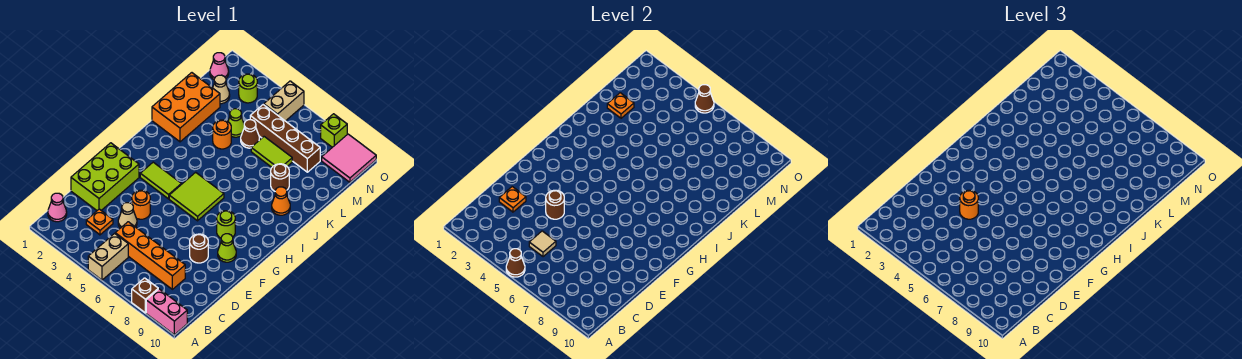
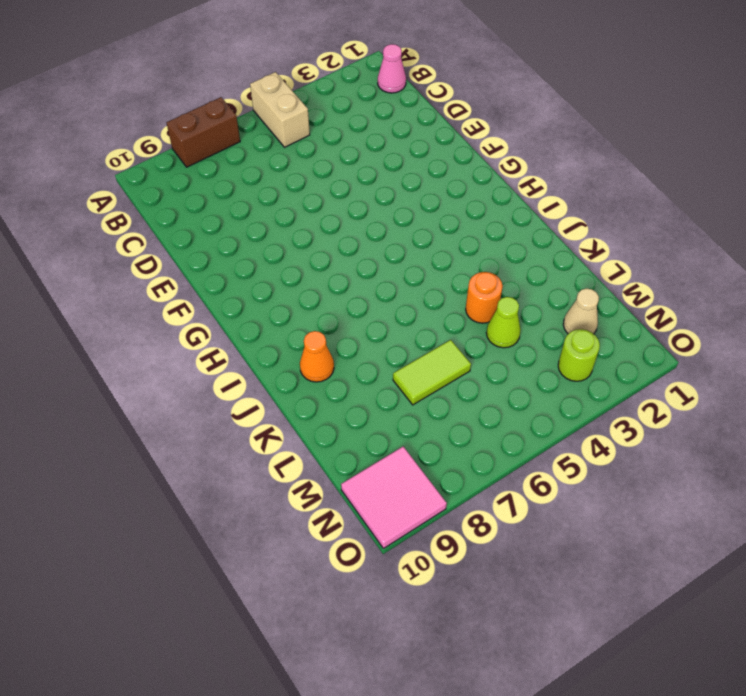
brown 1x2 brick [166,97,240,167] -> brown 1x1 brick [132,278,158,313]
none -> pink 1x2 brick [146,289,187,335]
none -> orange 1x1 plate [86,209,113,235]
none -> orange 1x4 brick [115,222,185,289]
none -> lime 2x3 brick [71,143,139,210]

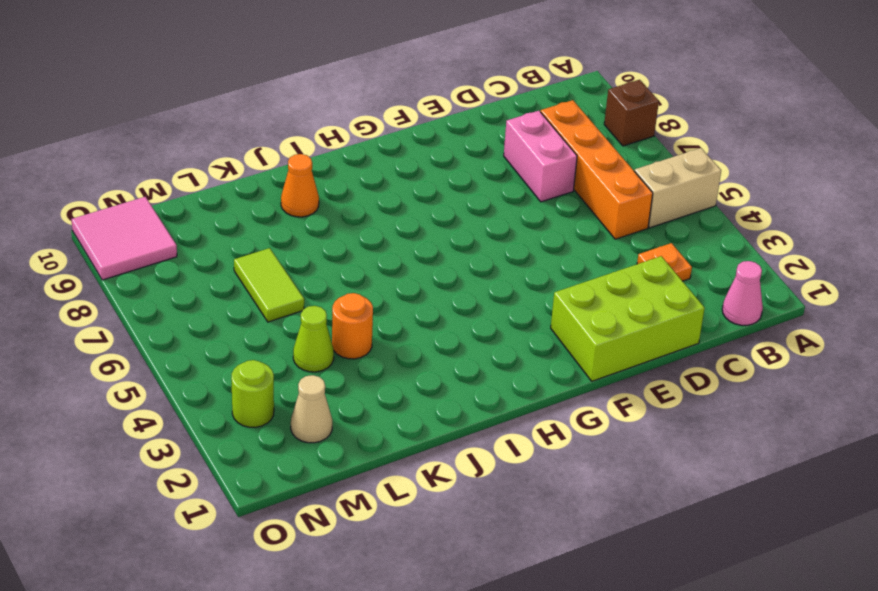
pink 1x2 brick [504,111,577,202] -> pink 1x2 brick moved to [146,289,187,335]
none -> tan 1x1 cone [118,203,137,228]
none -> orange 1x1 round brick [131,190,150,219]
none -> brown 1x1 round brick [190,234,208,263]
none -> lime 1x1 cone [218,234,236,262]

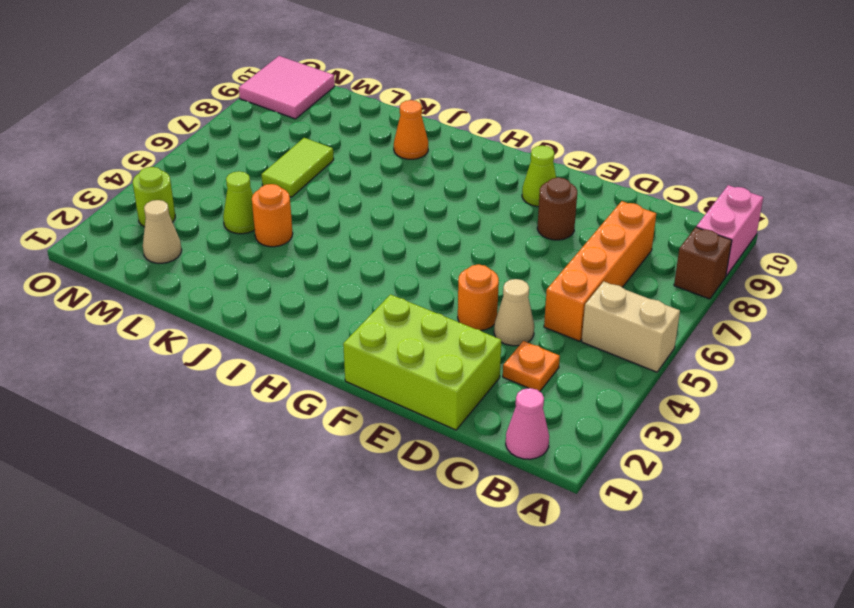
none -> lime 1x2 tile [140,162,181,199]
none -> lime 2x2 tile [169,172,224,221]
none -> lime 1x1 round brick [217,211,235,238]
none -> orange 2x3 brick [152,73,220,142]

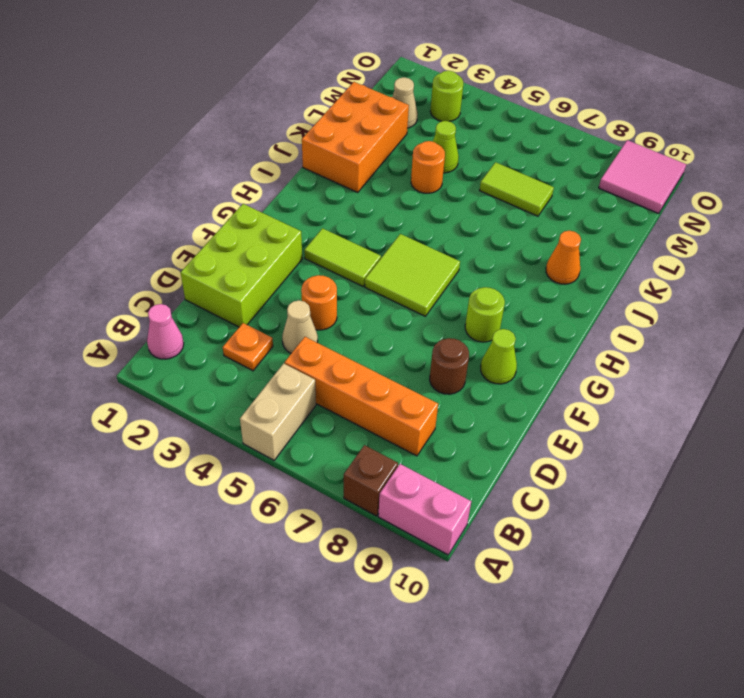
none -> brown 1x1 round brick [271,164,289,191]
none -> brown 1x1 cone [241,120,259,148]
none -> brown 1x4 brick [250,105,320,172]
none -> pink 1x1 cone [210,53,229,79]

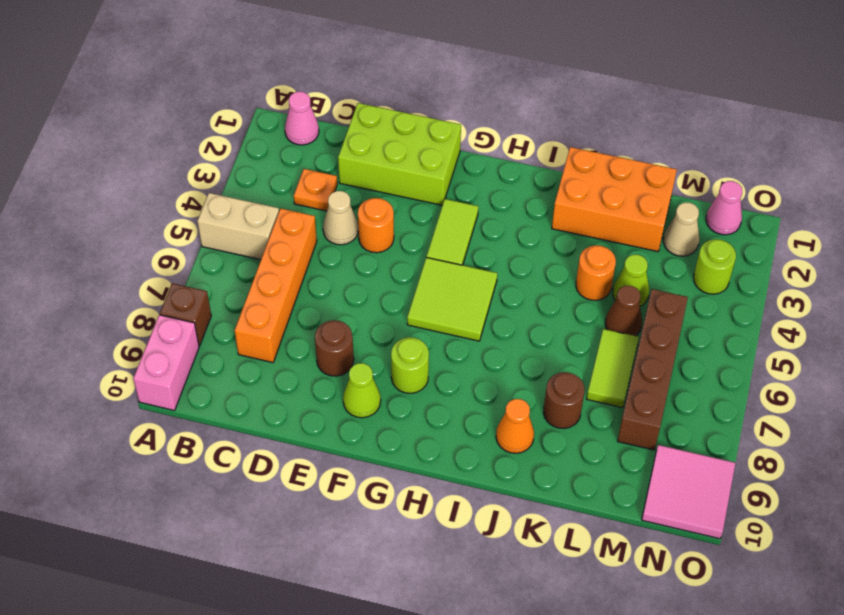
none -> tan 1x2 brick [264,81,304,121]
none -> lime 1x1 brick [321,114,347,147]
none -> brown 1x1 cone [506,249,525,277]
none -> tan 1x1 tile [529,231,556,257]

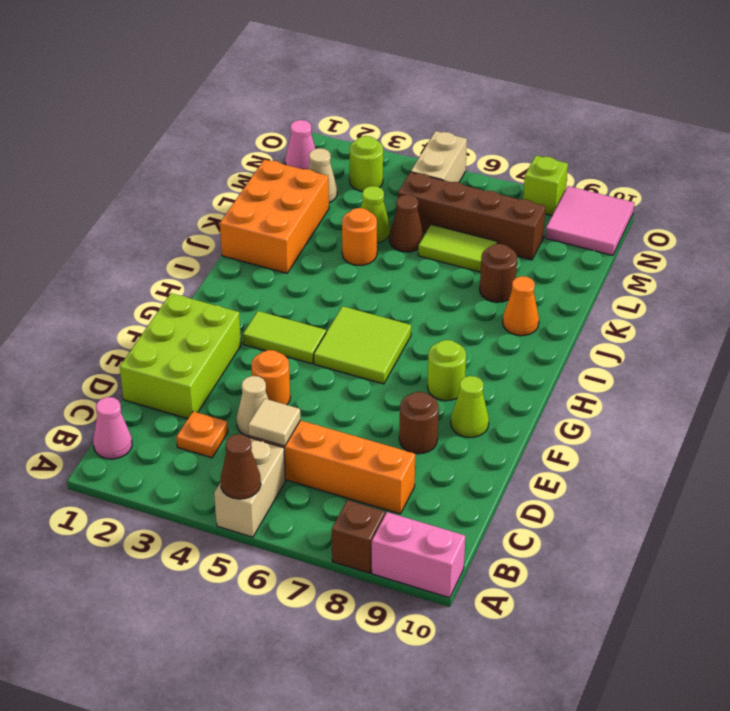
none -> orange 1x1 plate [499,187,526,212]
none -> brown 1x1 round brick [546,190,564,219]
none -> orange 1x1 plate [607,93,634,118]
none -> brown 1x1 cone [695,85,714,113]

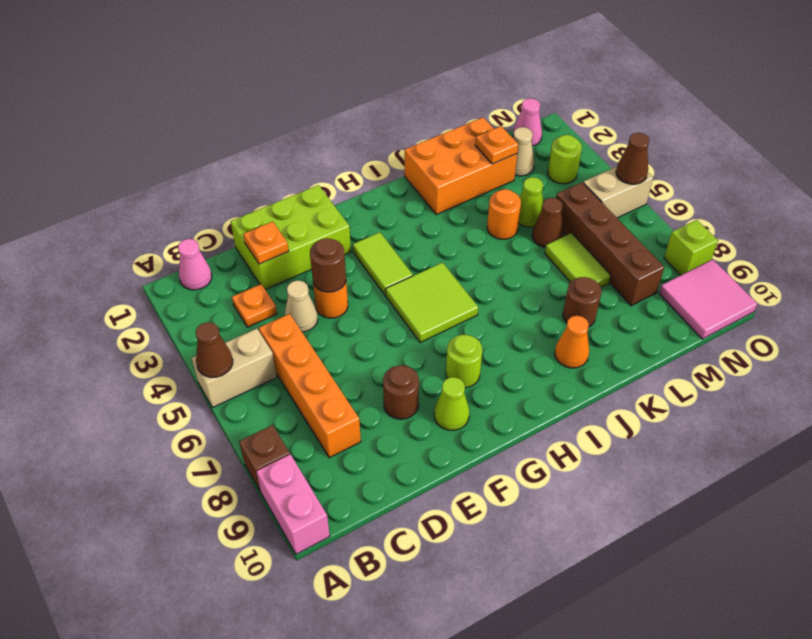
none -> tan 1x1 tile [529,231,556,257]
none -> orange 1x1 round brick [960,190,978,219]

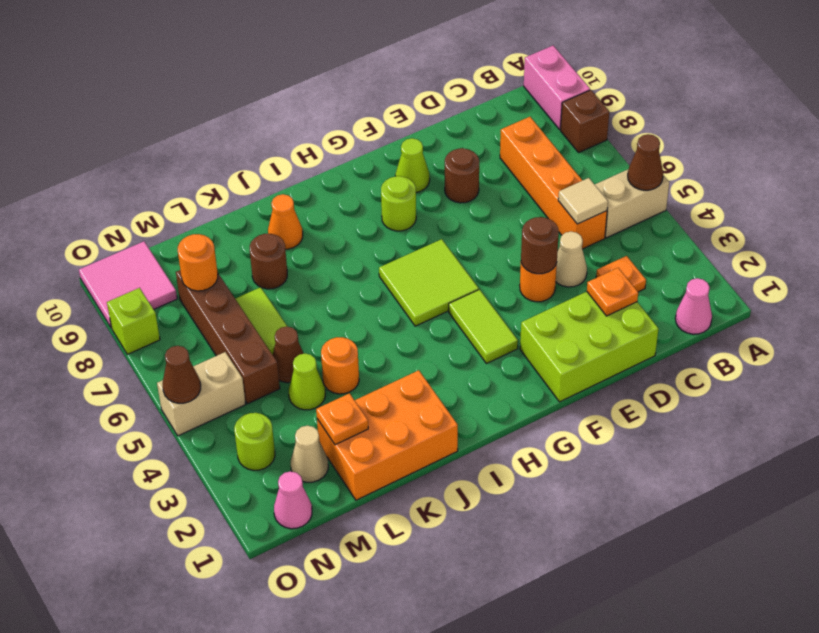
orange 1x1 round brick [178,234,218,291] -> orange 1x1 round brick moved to [960,190,978,219]

